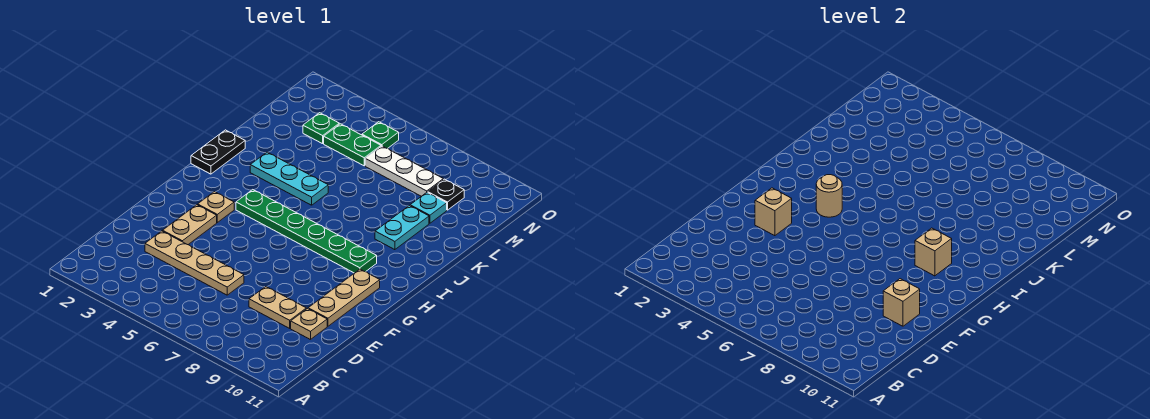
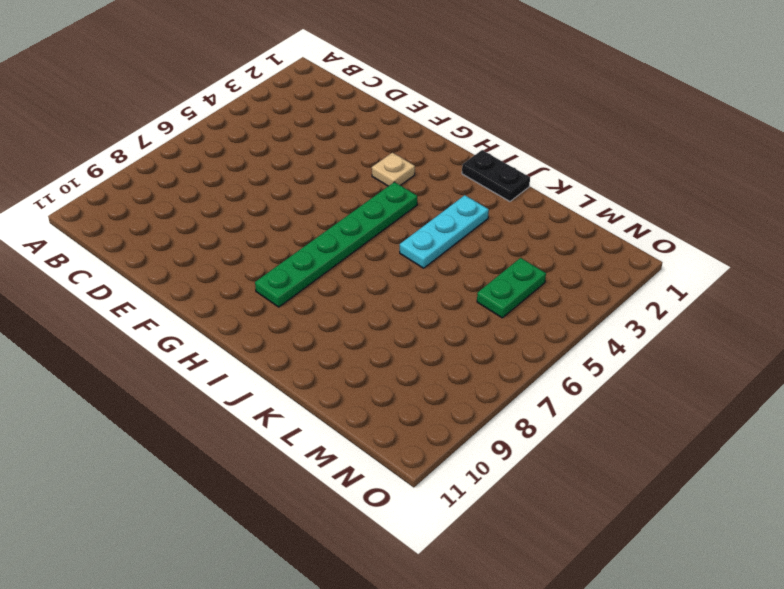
none -> tan 1x4 plate [145,231,244,295]
none -> tan 1x2 plate [249,287,306,328]
none -> tan 1x1 plate [291,309,327,340]

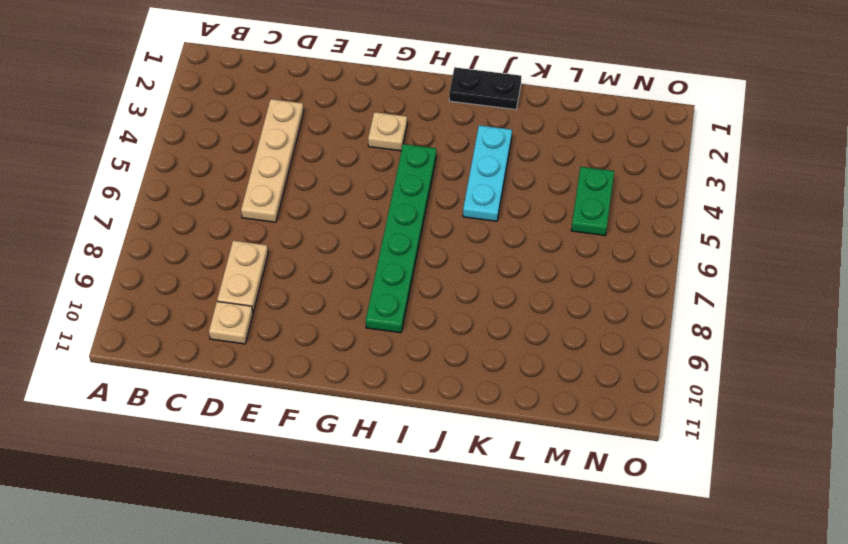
none -> tan 1x2 plate [163,205,217,245]
none -> tan 1x3 plate [308,269,380,326]
none -> cyan 1x2 plate [375,206,429,250]

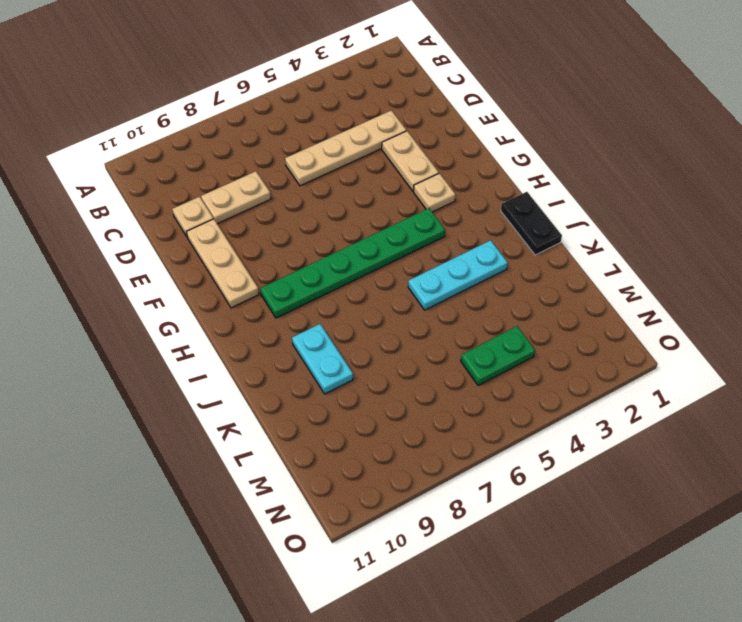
none -> cyan 1x1 plate [410,192,447,223]
none -> green 1x1 plate [303,113,339,144]
none -> white 1x3 plate [365,146,443,196]

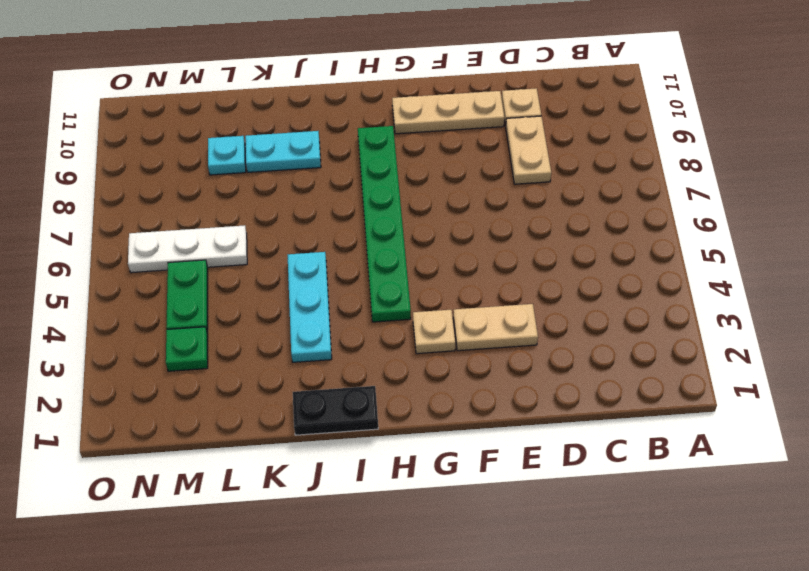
white 1x3 plate [128,225,247,273] -> white 1x3 plate turned to [365,146,443,196]
none -> tan 1x4 plate [145,231,244,295]
none -> black 1x1 plate [428,179,464,210]
none -> green 1x1 plate [362,122,399,149]

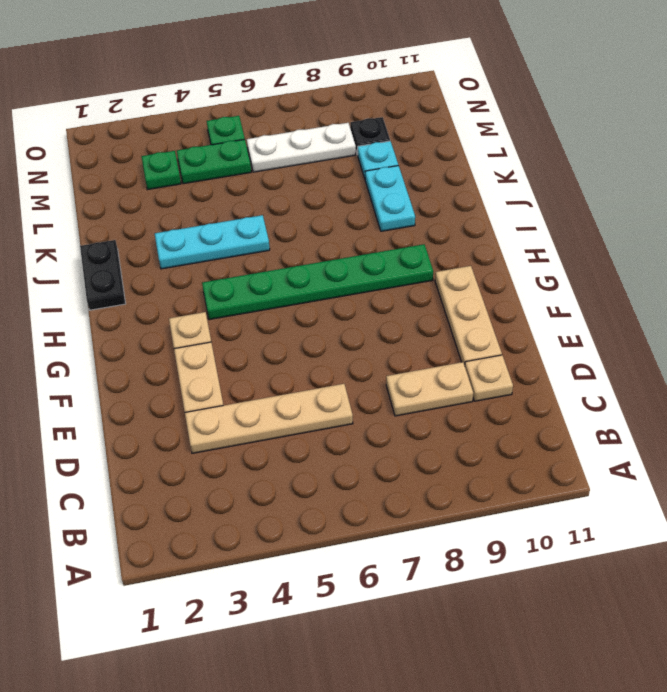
none -> tan 1x1 brick [883,279,920,326]
none -> tan 1x1 brick [755,188,792,236]
none -> tan 1x1 round brick [816,175,842,217]

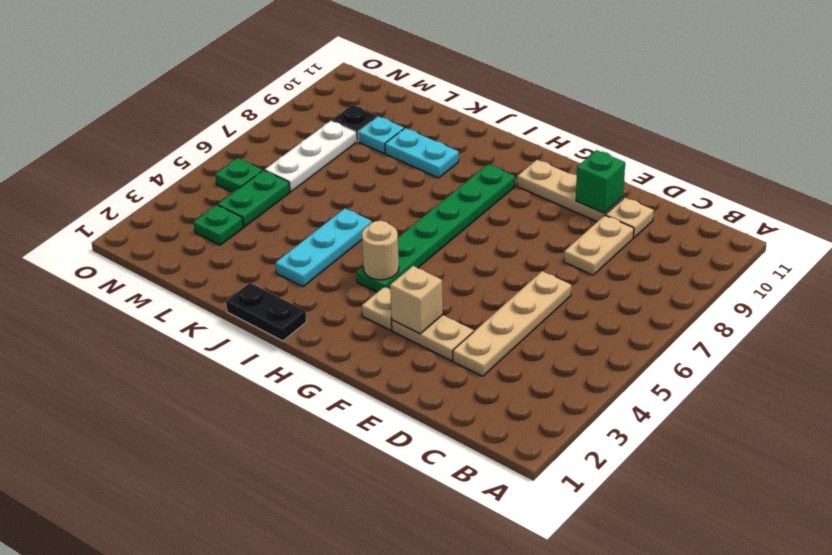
green 1x1 brick [576,150,625,213] -> tan 1x1 brick [883,279,920,326]
none -> tan 1x1 brick [915,228,952,276]

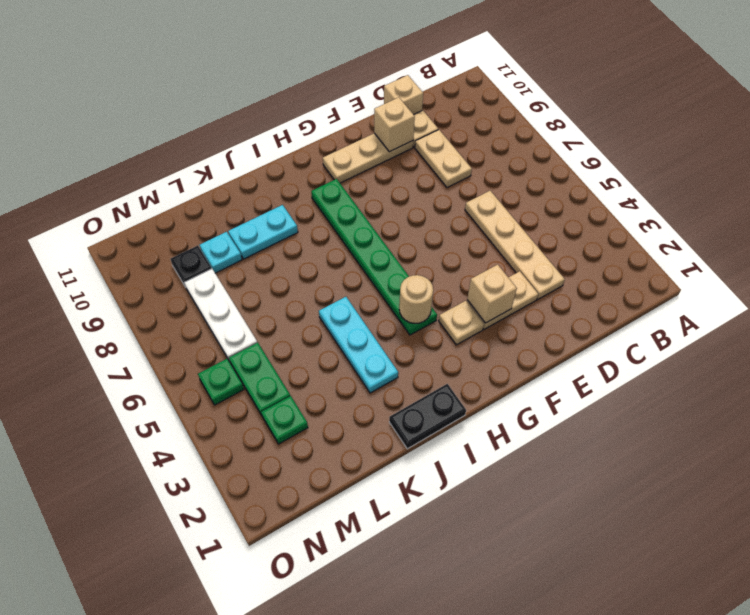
tan 1x1 brick [384,75,423,115] -> tan 1x1 brick moved to [915,228,952,276]

